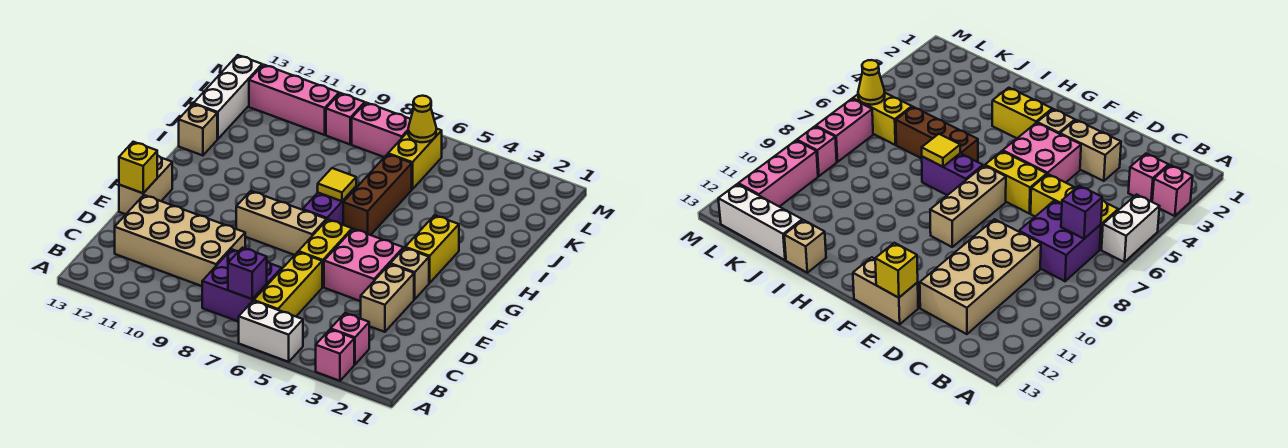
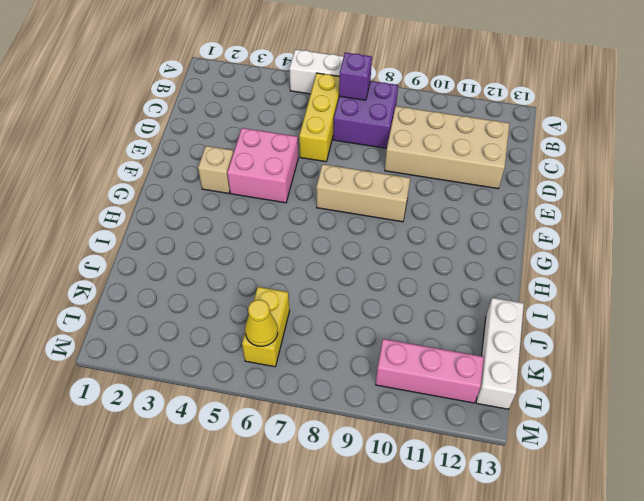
none -> pink 1x1 brick [316,329,354,381]
none -> pink 1x1 brick [331,313,369,365]
none -> tan 1x2 brick [361,264,414,332]

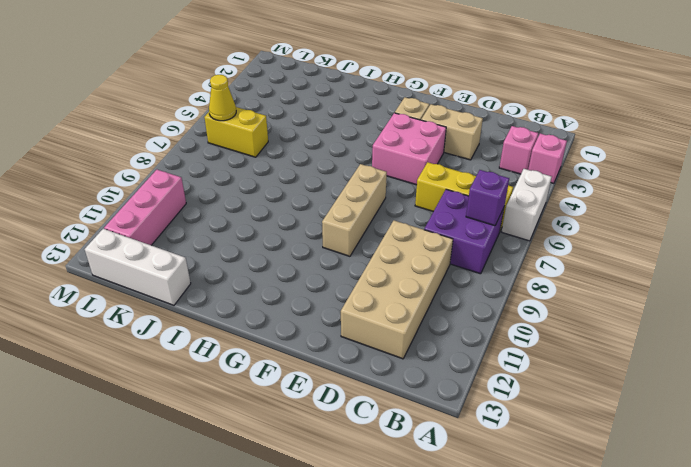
none -> yellow 1x2 brick [298,219,352,287]
none -> tan 1x2 brick [119,155,172,214]
none -> yellow 1x2 brick [405,215,459,283]

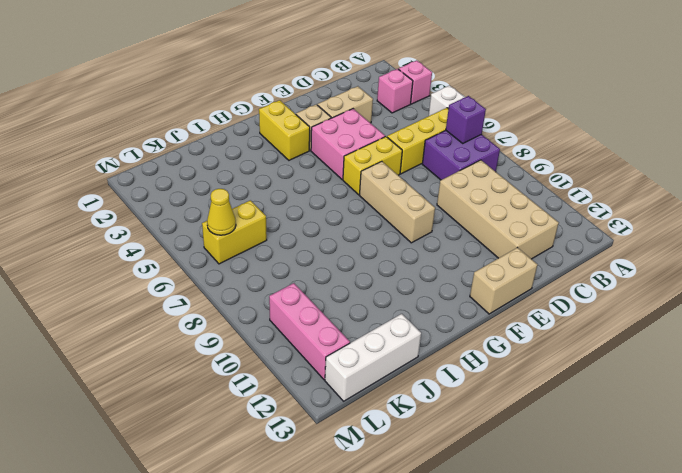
yellow 1x2 brick [259,100,310,160] -> yellow 1x2 brick turned to [405,215,459,283]
none -> purple 1x2 brick [303,187,356,225]
none -> brown 1x3 brick [343,154,412,235]
none -> tan 1x1 brick [179,104,217,155]

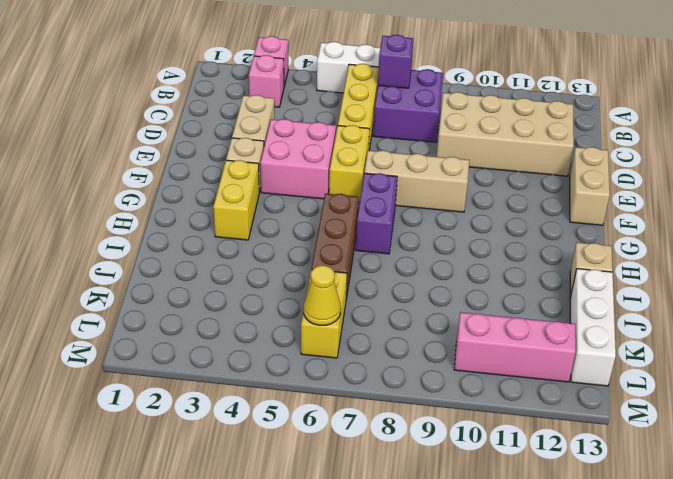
none -> pink 1x2 brick [352,103,411,157]
none -> pink 1x1 brick [326,93,365,144]
none -> yellow 1x1 brick [119,142,157,193]

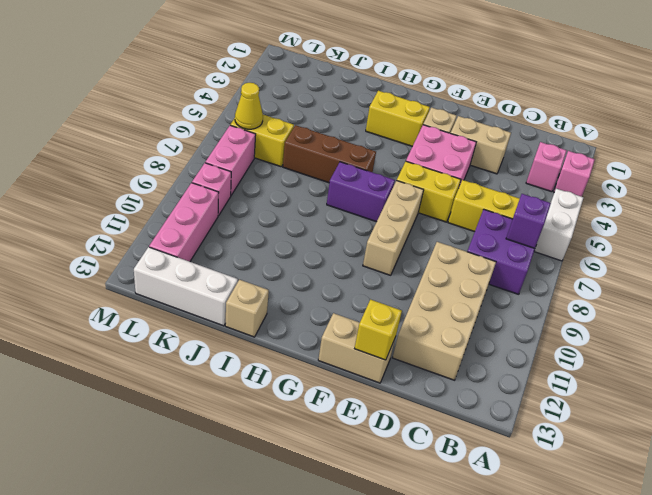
none -> yellow 1x1 tile [317,168,356,201]

